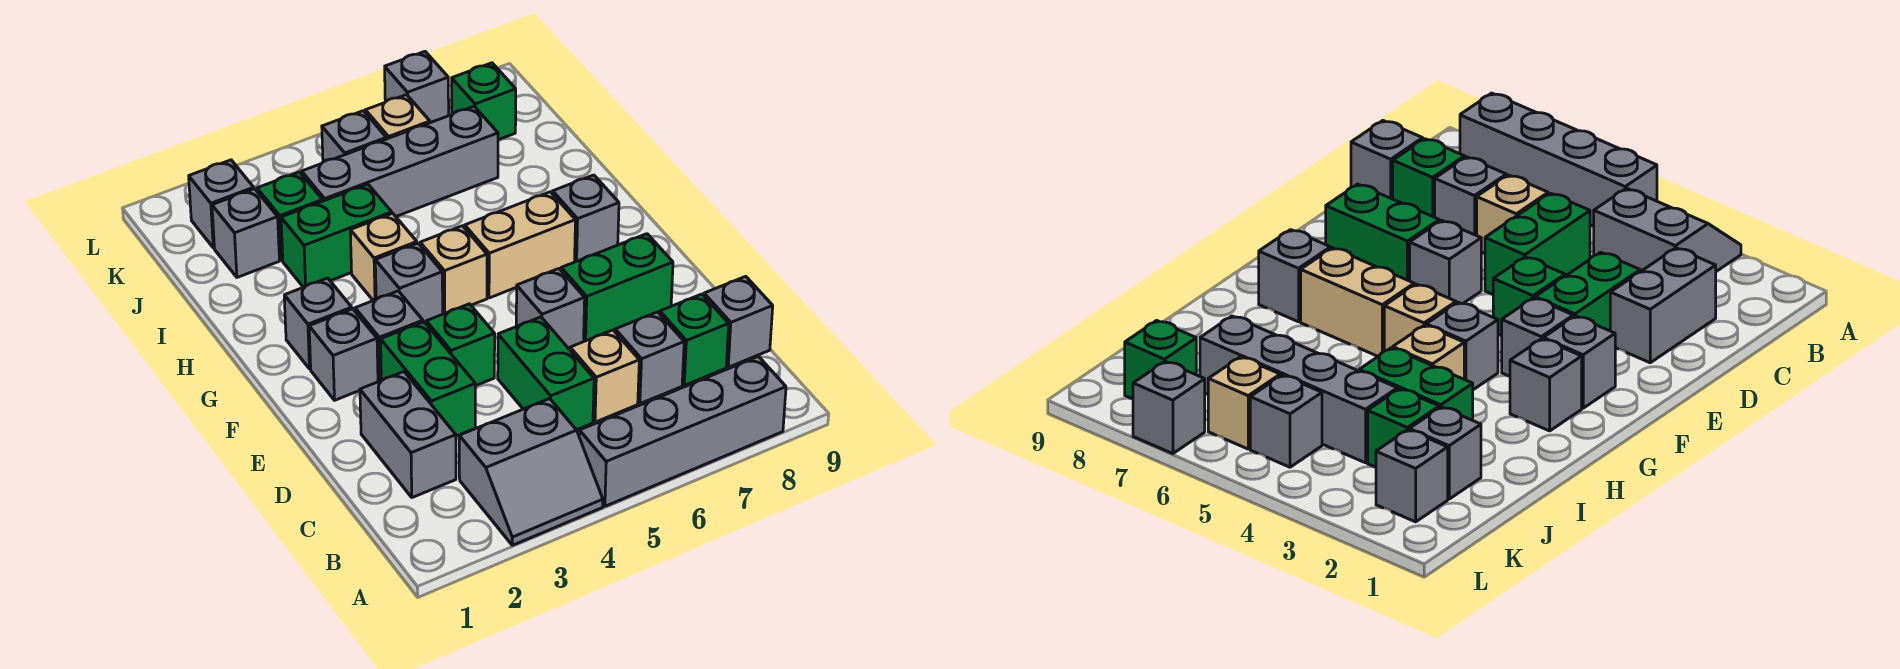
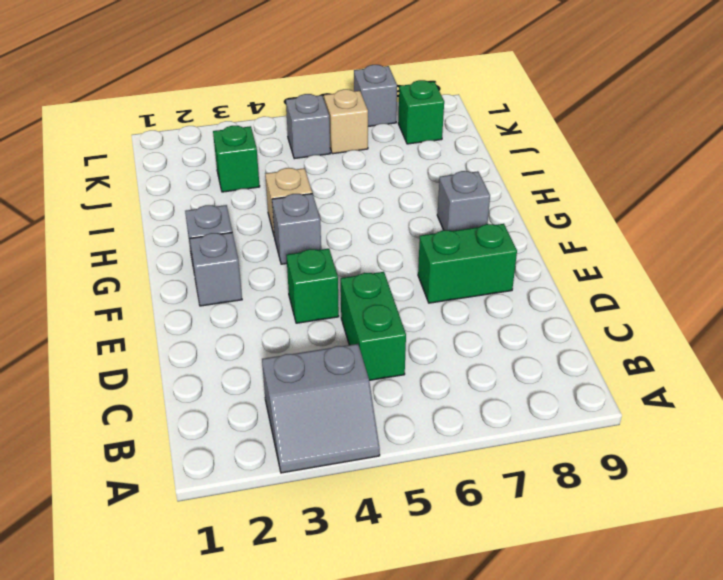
none -> grey 1x4 brick [579,356,786,506]
none -> grey 1x2 brick [360,372,456,498]
none -> tan 1x1 brick [570,330,639,422]

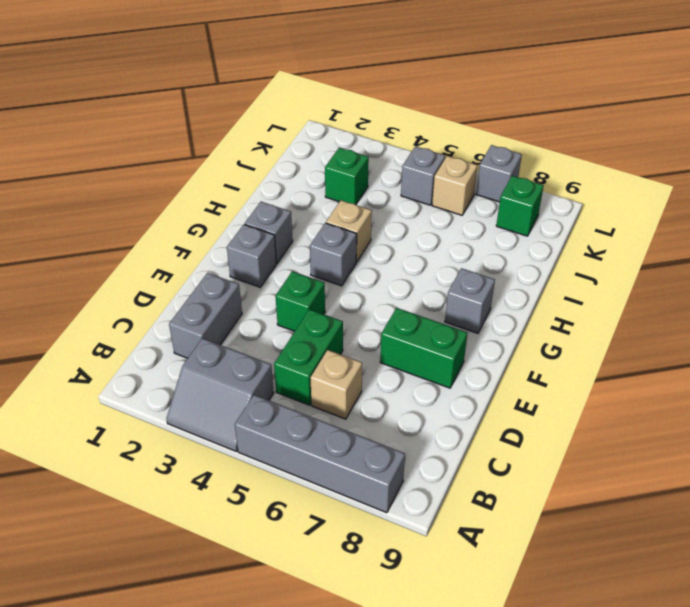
none -> grey 1x1 brick [615,312,684,404]
none -> green 1x1 brick [660,294,729,385]
none -> grey 1x1 brick [704,276,773,367]

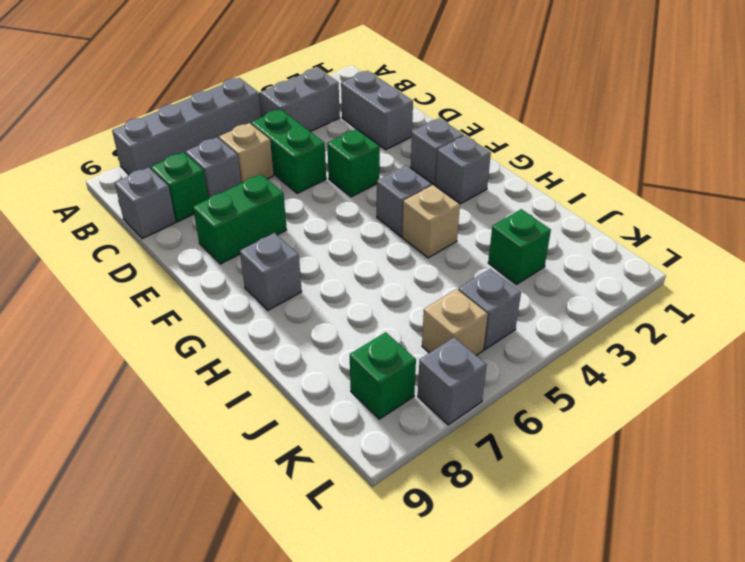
none -> green 1x2 brick [381,322,475,436]
none -> grey 1x1 brick [516,269,585,348]
none -> grey 1x1 brick [355,291,423,381]

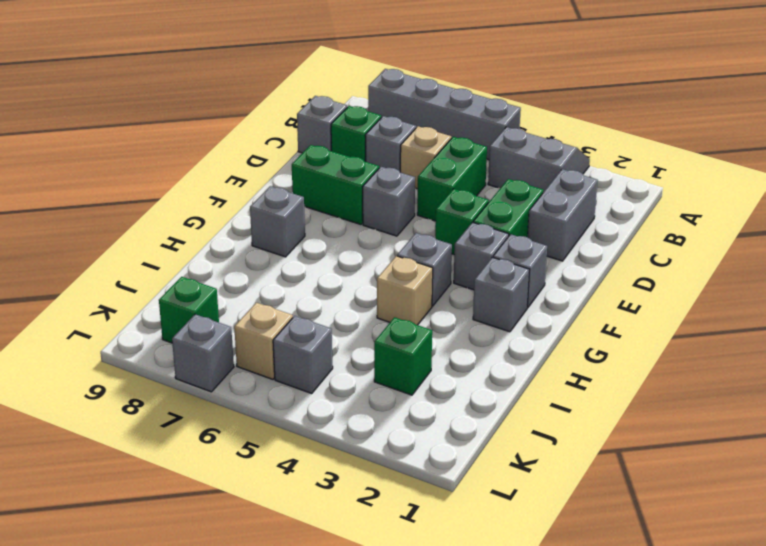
none -> tan 1x1 brick [420,226,487,314]
none -> tan 1x2 brick [465,192,575,298]
none -> green 1x2 brick [281,184,392,287]

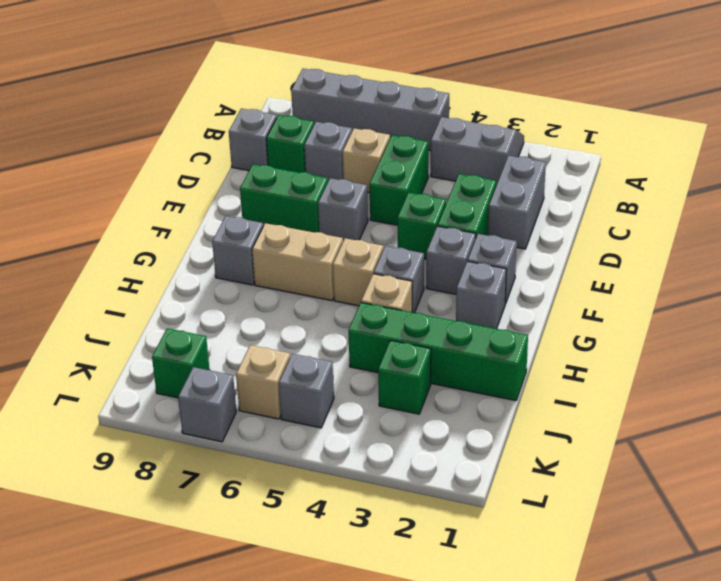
green 1x4 brick [348,303,528,401] -> green 1x2 brick [281,184,392,287]
none -> grey 1x1 brick [212,189,280,277]
none -> grey 1x4 brick [302,106,498,216]
none -> grey 1x1 brick [189,160,254,248]

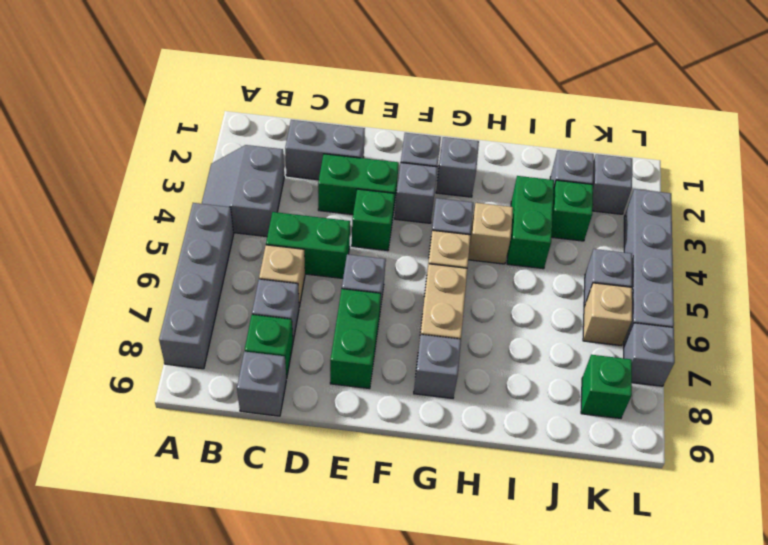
grey 1x4 brick [624,189,674,345] -> grey 1x4 brick moved to [302,106,498,216]

